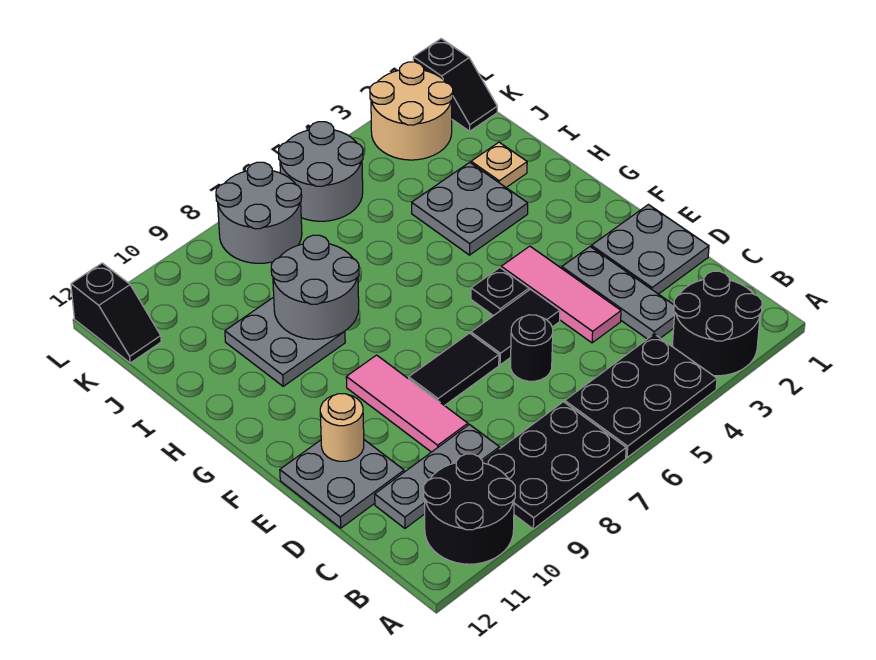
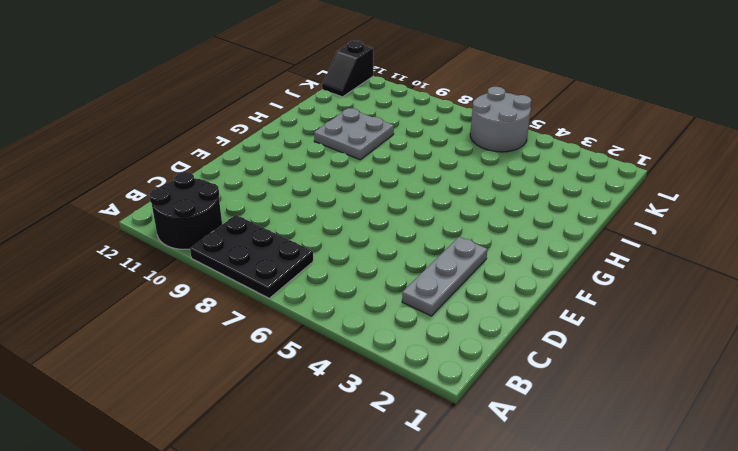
none -> black 2x2 round brick [673,271,762,376]
none -> black 2x3 plate [565,334,717,458]
none -> grey 1x3 plate [375,424,499,528]

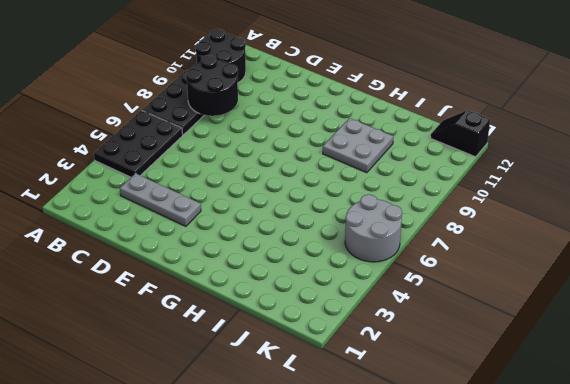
black 2x2 round brick [186,56,238,116] -> black 2x2 round brick moved to [673,271,762,376]
none -> grey 1x3 plate [375,424,499,528]
none -> grey 2x2 plate [591,205,709,294]
none -> pink 1x3 tile [501,246,621,343]

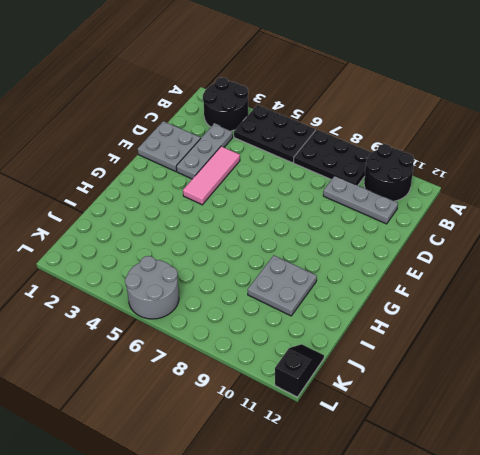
none -> black 1x1 round brick [511,315,553,381]
none -> pink 1x3 tile [346,355,468,452]
none -> grey 2x2 plate [280,440,404,528]

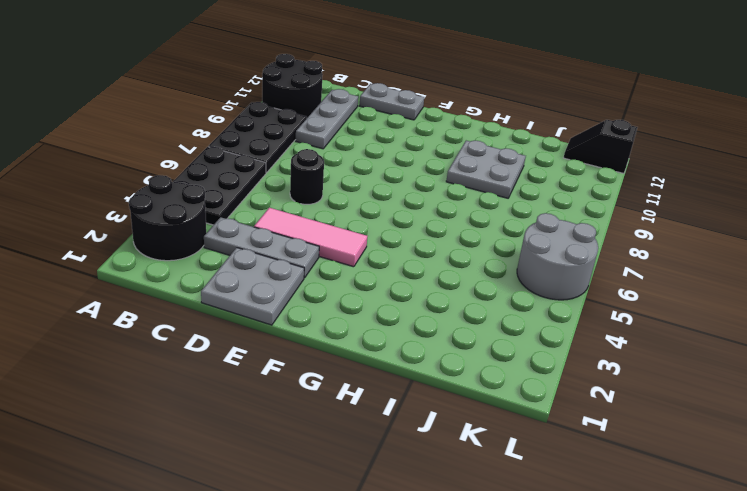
grey 1x2 plate [360,83,424,120] -> grey 2x2 plate [280,440,404,528]
none -> pink 1x3 tile [346,355,468,452]
none -> black 1x2 tile [471,289,560,365]
none -> black 1x2 tile [409,333,499,406]

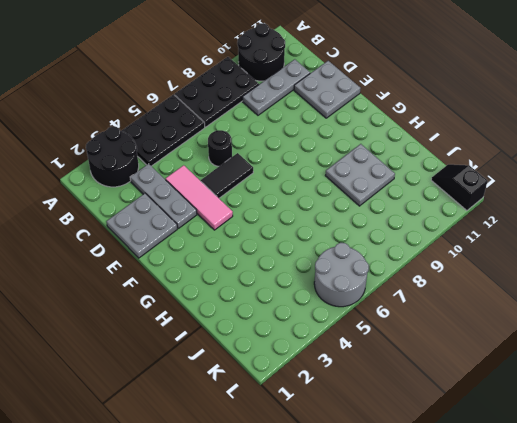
none -> pink 1x3 tile [346,355,468,452]
none -> black 1x2 tile [409,333,499,406]
none -> black 1x1 plate [471,268,529,316]

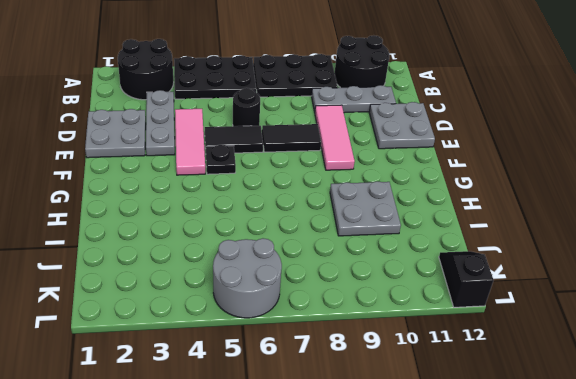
none -> grey 2x2 plate [412,162,528,255]
none -> tan 1x1 plate [471,142,527,187]
none -> black 1x2 slope [413,39,497,131]

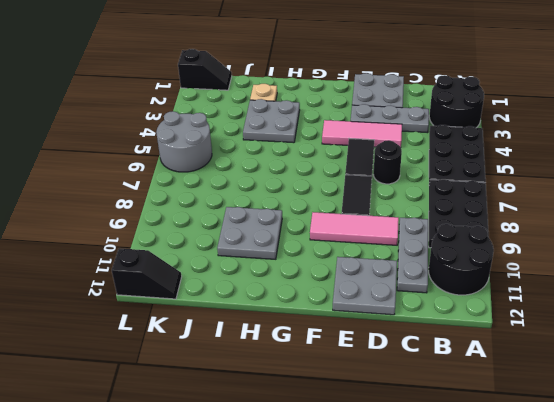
none -> black 1x1 plate [471,268,529,316]
none -> tan 2x2 round brick [370,62,453,160]
none -> grey 2x2 round brick [216,162,302,263]

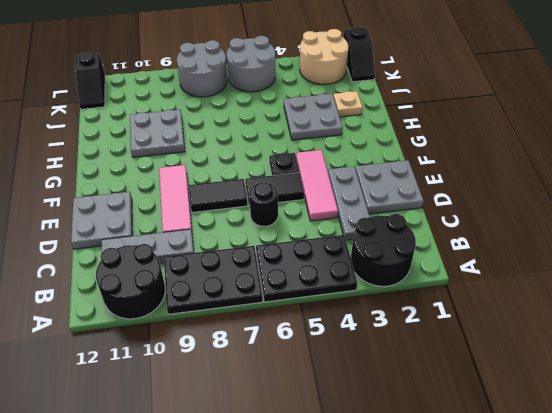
none -> tan 1x1 round brick [320,394,364,461]
none -> grey 2x2 round brick [271,235,359,339]

